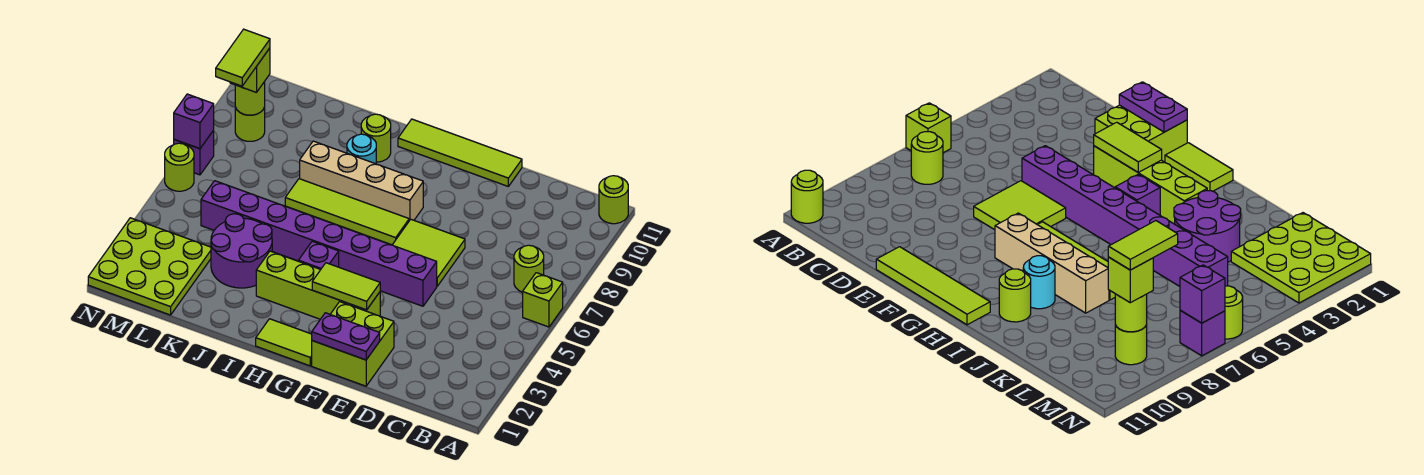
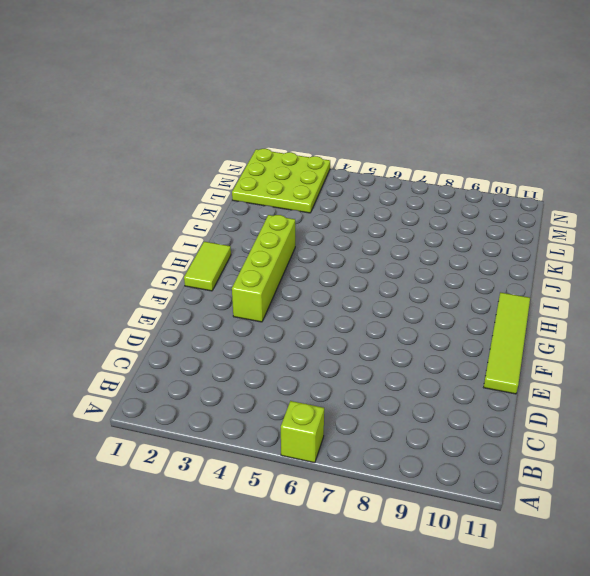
none -> lime 1x1 round brick [599,176,628,224]
none -> lime 1x1 round brick [514,245,544,292]
none -> lime 2x2 brick [312,302,394,386]

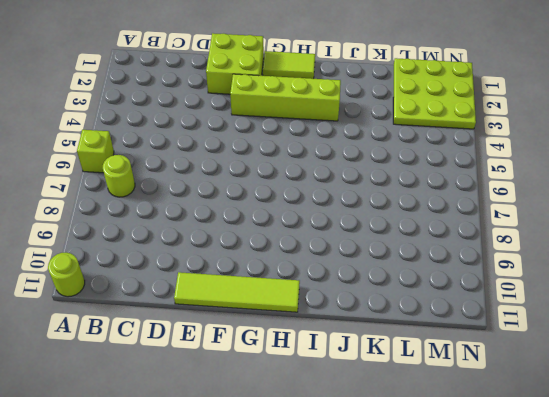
none -> purple 1x8 brick [201,181,437,306]
none -> lime 2x2 tile [393,219,465,286]
none -> lime 1x4 tile [285,179,409,245]

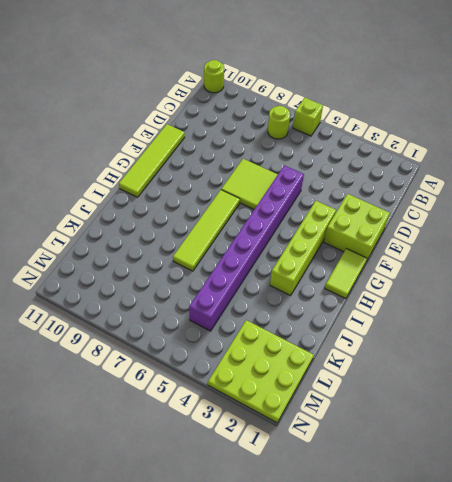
none -> tan 1x4 brick [300,141,423,221]
none -> purple 1x1 brick [298,241,339,269]
none -> cyan 1x1 round brick [347,134,376,164]

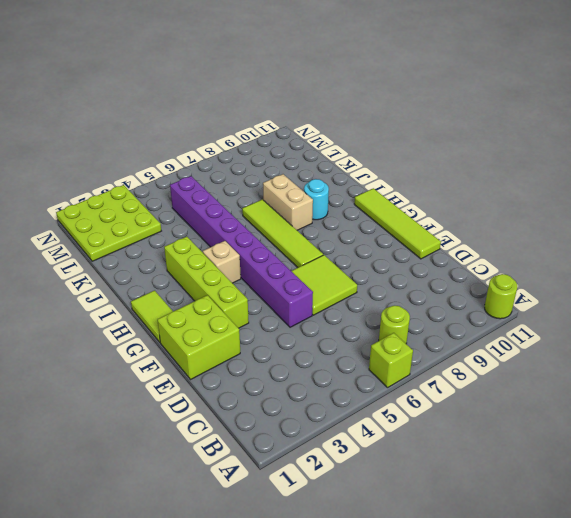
tan 1x1 brick [203,241,241,283] -> purple 1x1 brick [298,241,339,269]
tan 1x2 brick [263,174,313,230] -> tan 1x4 brick [300,141,423,221]
none -> lime 1x1 round brick [361,114,391,162]
none -> purple 2x2 round brick [211,214,272,288]
none -> lime 1x1 round brick [235,107,265,141]

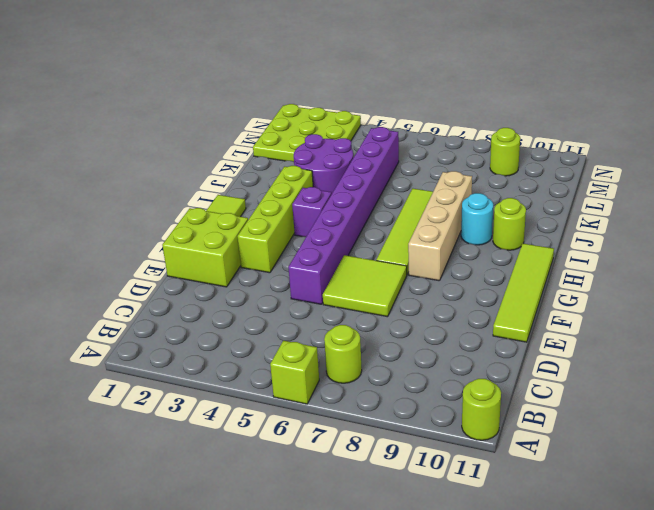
none -> lime 1x1 round brick [165,143,194,191]
none -> purple 1x1 brick [174,130,214,175]
none -> purple 1x2 plate [312,313,380,360]

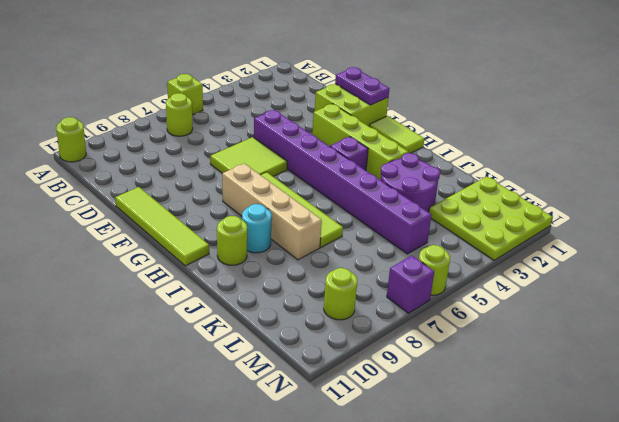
none -> lime 1x2 tile [312,263,380,310]
none -> lime 1x1 round brick [235,82,265,115]
none -> purple 1x1 brick [174,94,214,149]

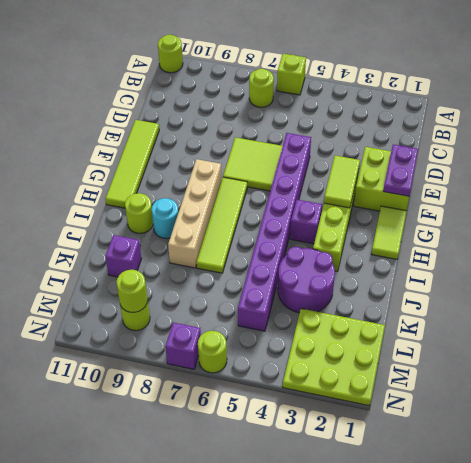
purple 1x1 brick [105,235,142,277] -> purple 1x1 brick moved to [174,94,214,149]
none -> lime 1x1 brick [230,48,270,93]
none -> lime 1x2 tile [216,29,270,86]

